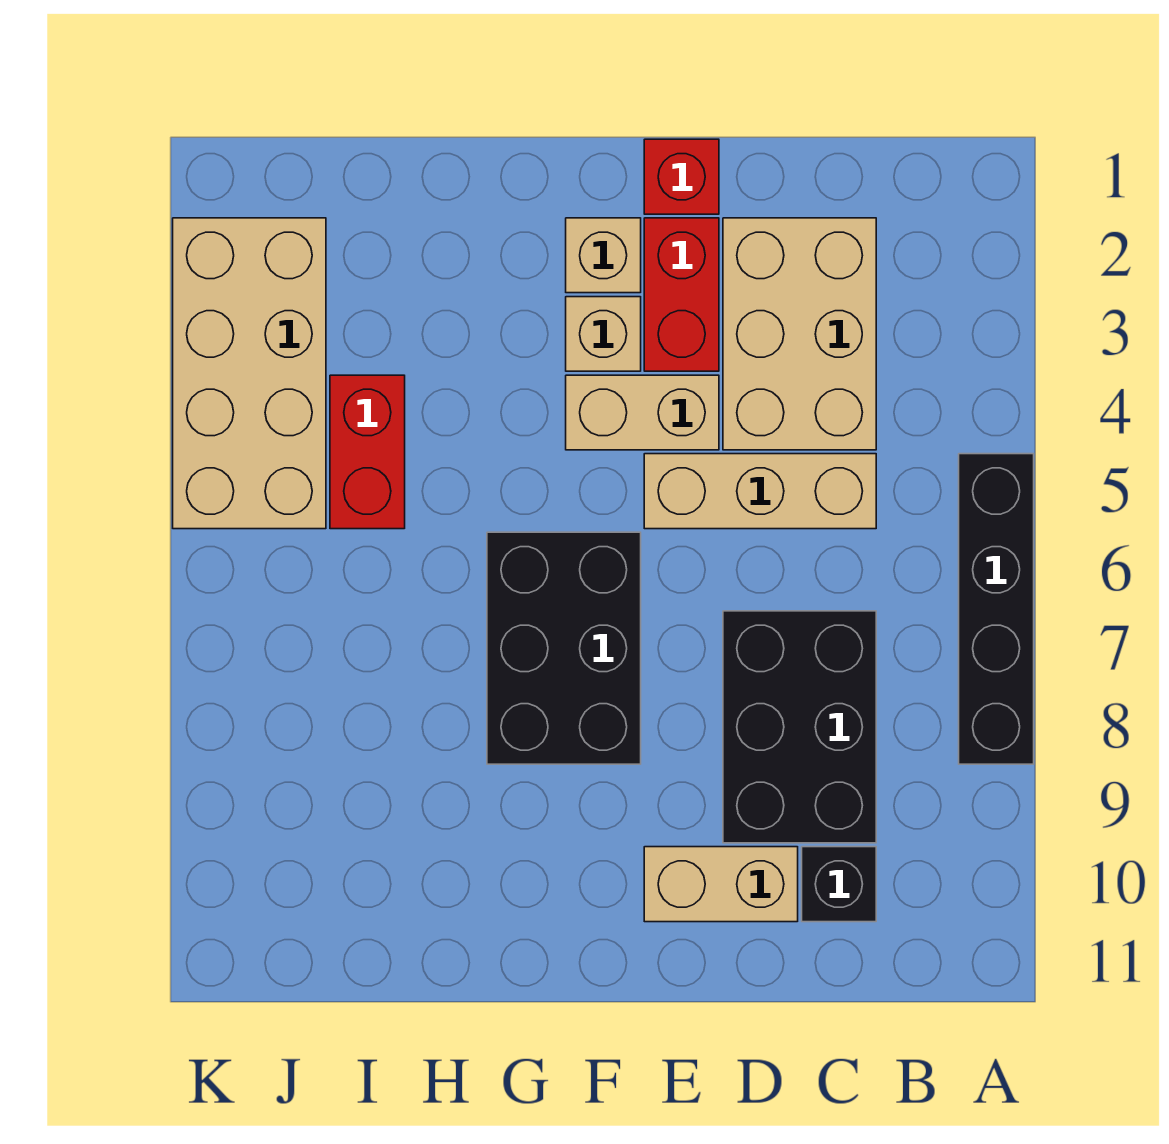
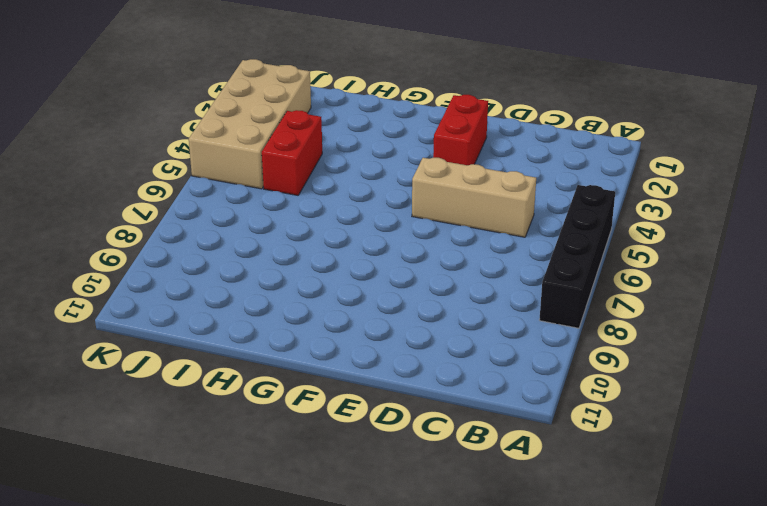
none -> tan 2x3 brick [723,218,876,450]
none -> black 2x3 brick [723,611,876,843]
none -> black 1x1 brick [802,847,876,922]

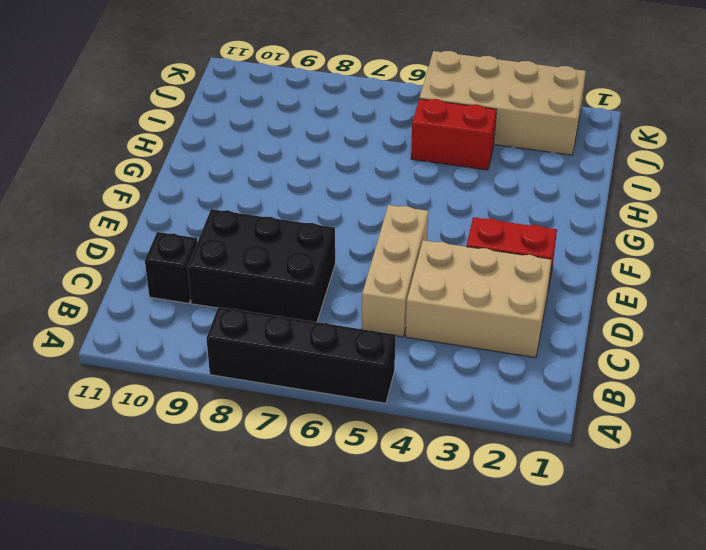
none -> tan 1x2 brick [644,847,798,922]
none -> red 1x1 brick [644,139,719,214]
none -> tan 1x2 brick [566,375,719,450]

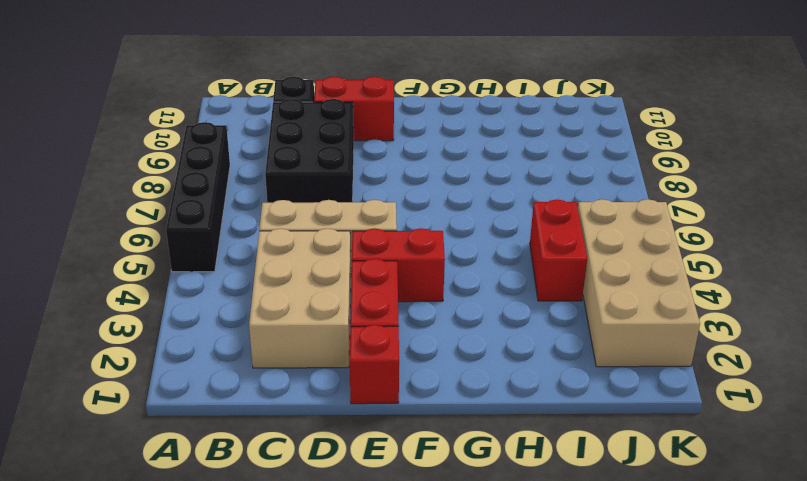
red 1x2 brick [314,77,394,141] -> tan 1x2 brick [644,847,798,922]
red 1x2 brick [352,228,445,302] -> tan 1x2 brick [566,375,719,450]
none -> tan 1x1 brick [566,218,641,293]
none -> tan 1x1 brick [566,297,641,371]
none -> black 2x3 brick [487,532,641,764]

